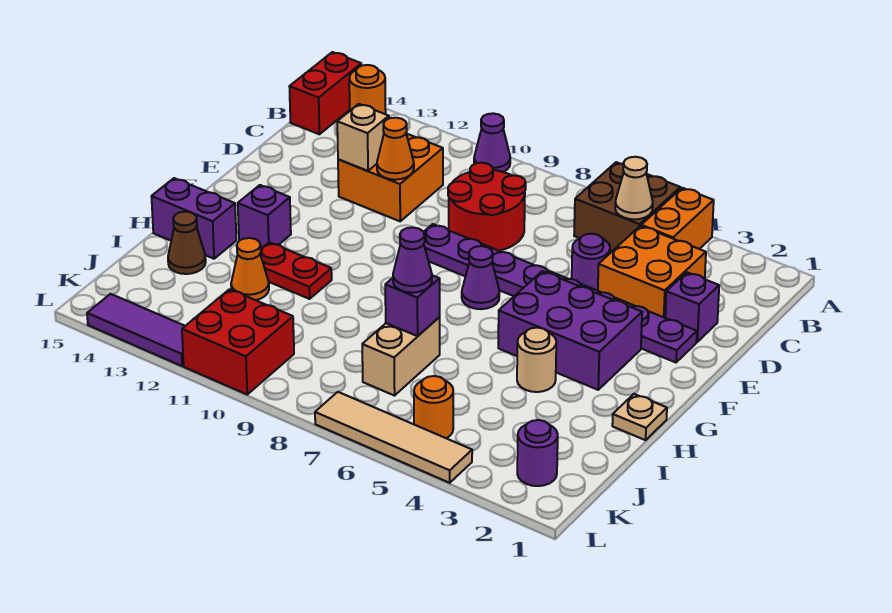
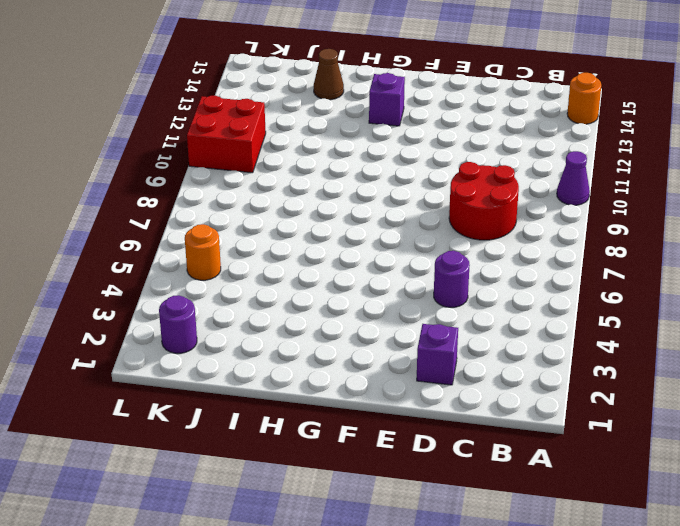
none -> orange 1x2 brick [641,188,714,249]
none -> brown 2x2 brick [574,162,680,251]
none -> red 1x2 brick [289,52,361,134]
none -> orange 2x2 brick [598,226,706,318]

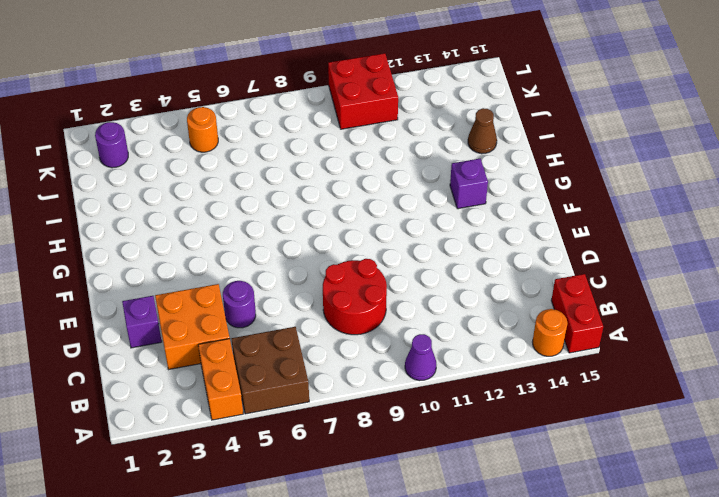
none -> orange 2x2 brick [338,134,443,221]
none -> purple 1x8 plate [424,224,697,362]
none -> purple 2x3 brick [498,271,642,390]
none -> purple 1x1 cone [462,246,500,309]

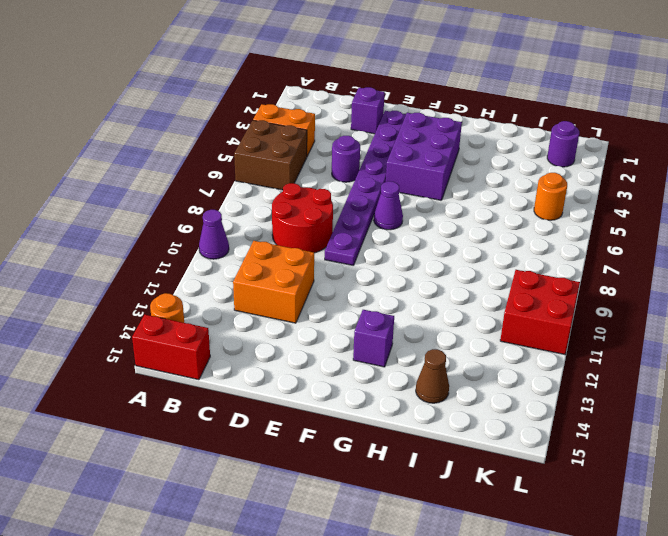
none -> orange 2x2 brick [598,226,706,318]
none -> tan 1x1 plate [612,394,667,440]
none -> tan 1x1 round brick [517,328,556,392]
none -> red 1x2 plate [260,242,332,299]

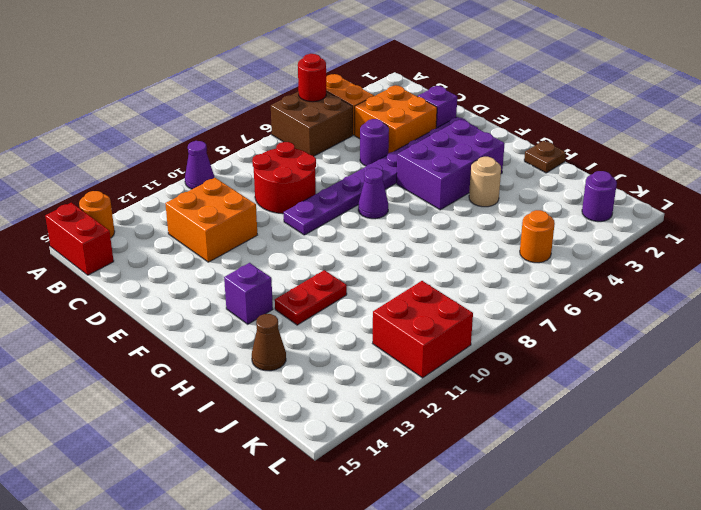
red 1x1 round brick [298,54,326,102] -> none
brown 1x1 plate [524,141,566,173] -> tan 1x1 plate [612,394,667,440]
none -> purple 1x2 brick [151,178,236,259]
none -> tan 1x2 brick [362,317,440,396]
none -> orange 1x1 cone [231,238,269,300]
none -> tan 1x4 tile [315,392,472,483]

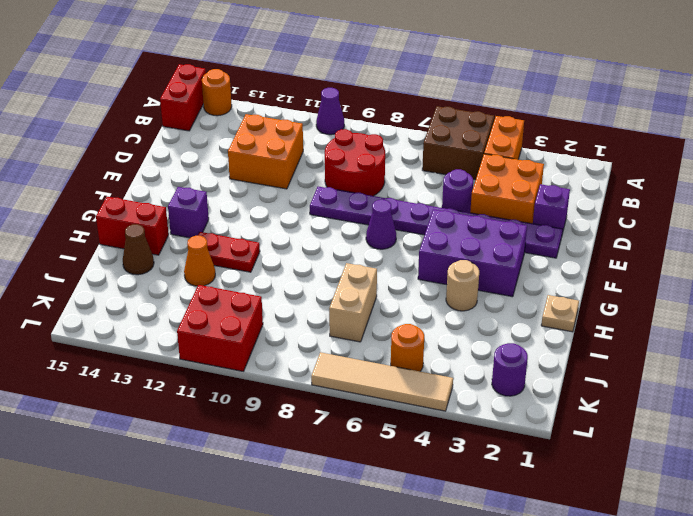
red 1x2 brick [96,197,169,255] -> purple 1x2 brick [151,178,236,259]
none -> purple 1x3 tile [87,294,185,366]
none -> tan 1x1 cone [615,157,653,219]
none -> orange 1x1 cone [377,118,414,180]
none -> tan 1x1 brick [337,104,389,171]

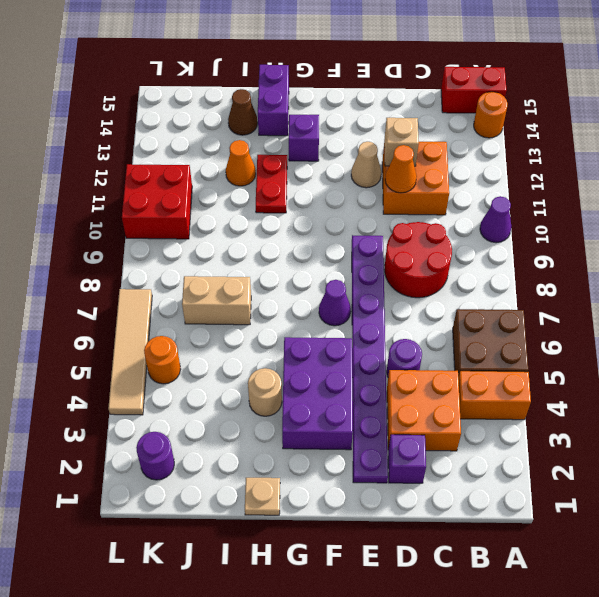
tan 1x1 cone [351,142,381,188] -> tan 1x1 cone moved to [615,157,653,219]
none -> purple 1x3 tile [87,294,185,366]
none -> purple 1x1 brick [385,275,440,336]
none -> purple 1x1 cone [393,227,432,293]

